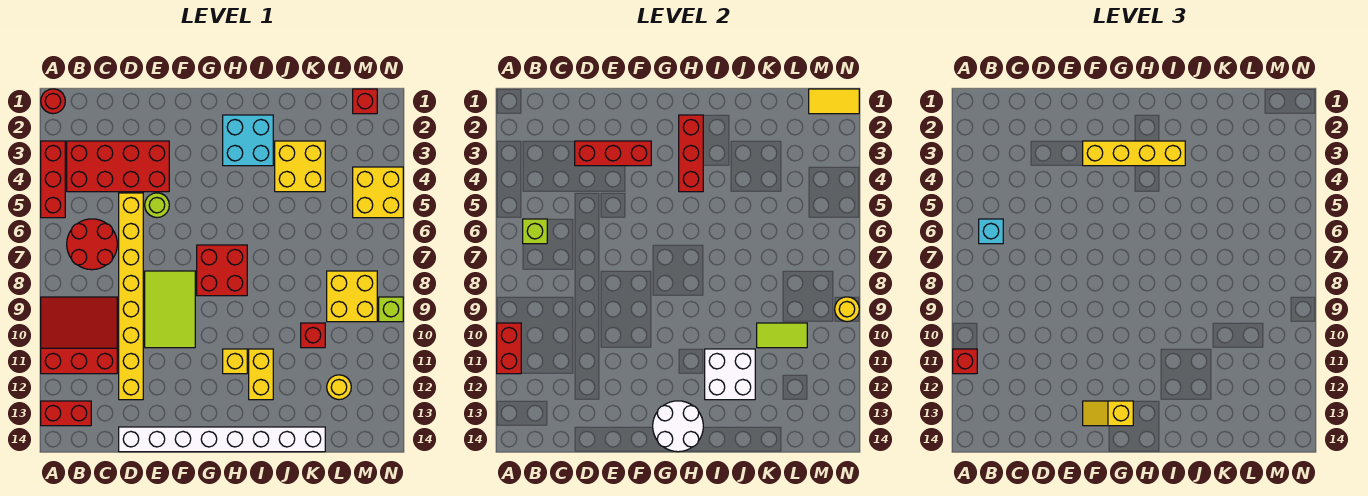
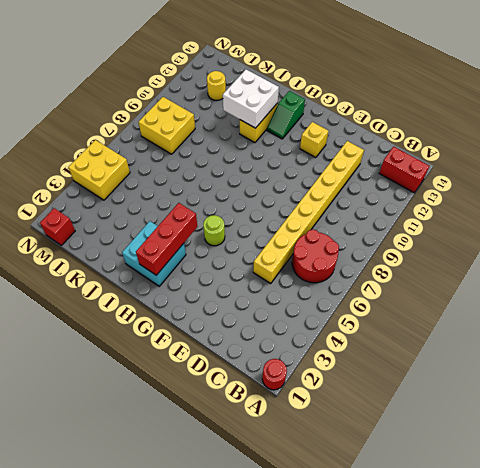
yellow 1x1 brick [300,122,329,158] -> yellow 1x1 brick moved to [223,349,247,374]
lime 1x1 round brick [203,215,225,246] -> lime 1x1 round brick moved to [145,193,169,218]
green 1x2 slope [267,91,305,139] -> none
none -> red 1x3 brick [41,141,65,218]
none -> red 3x3 slope [41,297,117,374]
none -> red 2x4 brick [67,141,169,192]
none -> white 1x8 brick [119,427,325,452]

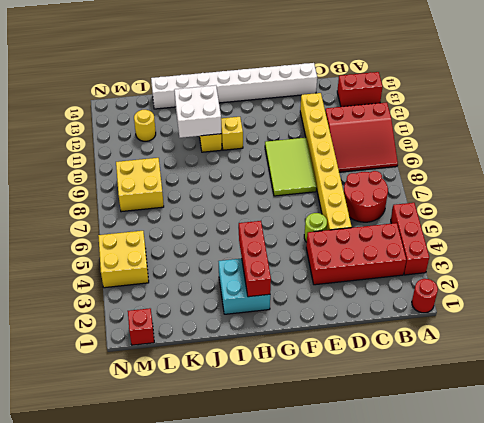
none -> red 2x2 brick [197,245,247,296]
none -> yellow 2x2 brick [275,141,325,192]
none -> red 1x1 brick [301,323,325,348]
none -> lime 1x1 brick [379,297,403,322]

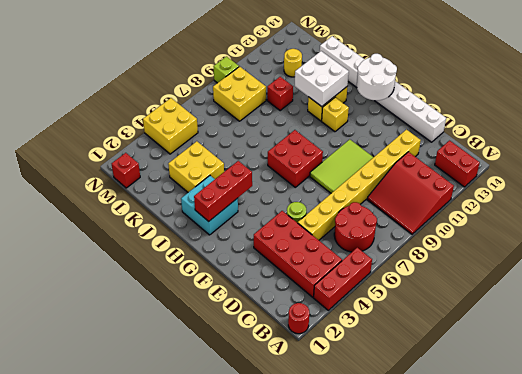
none -> red 1x2 brick [497,323,521,374]
none -> lime 1x1 brick [523,219,547,244]
none -> red 1x3 brick [575,141,651,166]
none -> lime 1x2 tile [757,323,807,348]

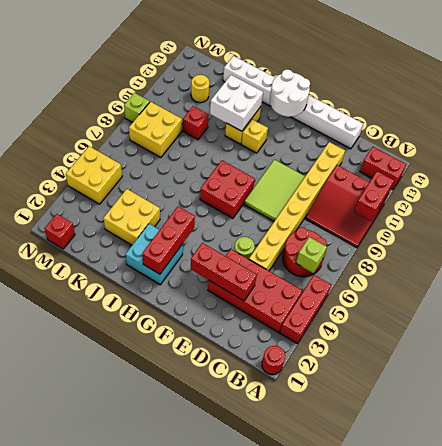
none -> lime 1x2 tile [757,323,807,348]
none -> yellow 1x2 tile [809,89,859,114]
none -> yellow 1x1 round brick [835,297,859,322]
none -> red 1x1 brick [953,349,977,374]

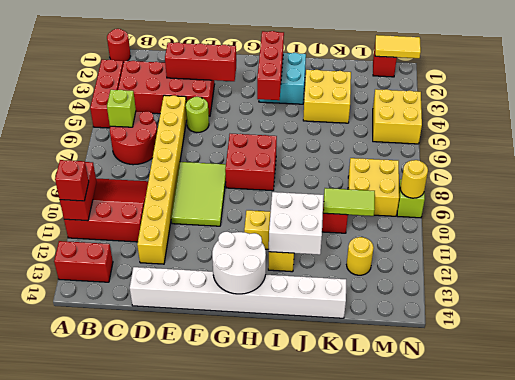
none -> cyan 1x1 brick [979,219,1003,244]
none -> yellow 1x4 brick [1083,141,1185,166]
none -> yellow 1x2 slope [1083,401,1133,426]

